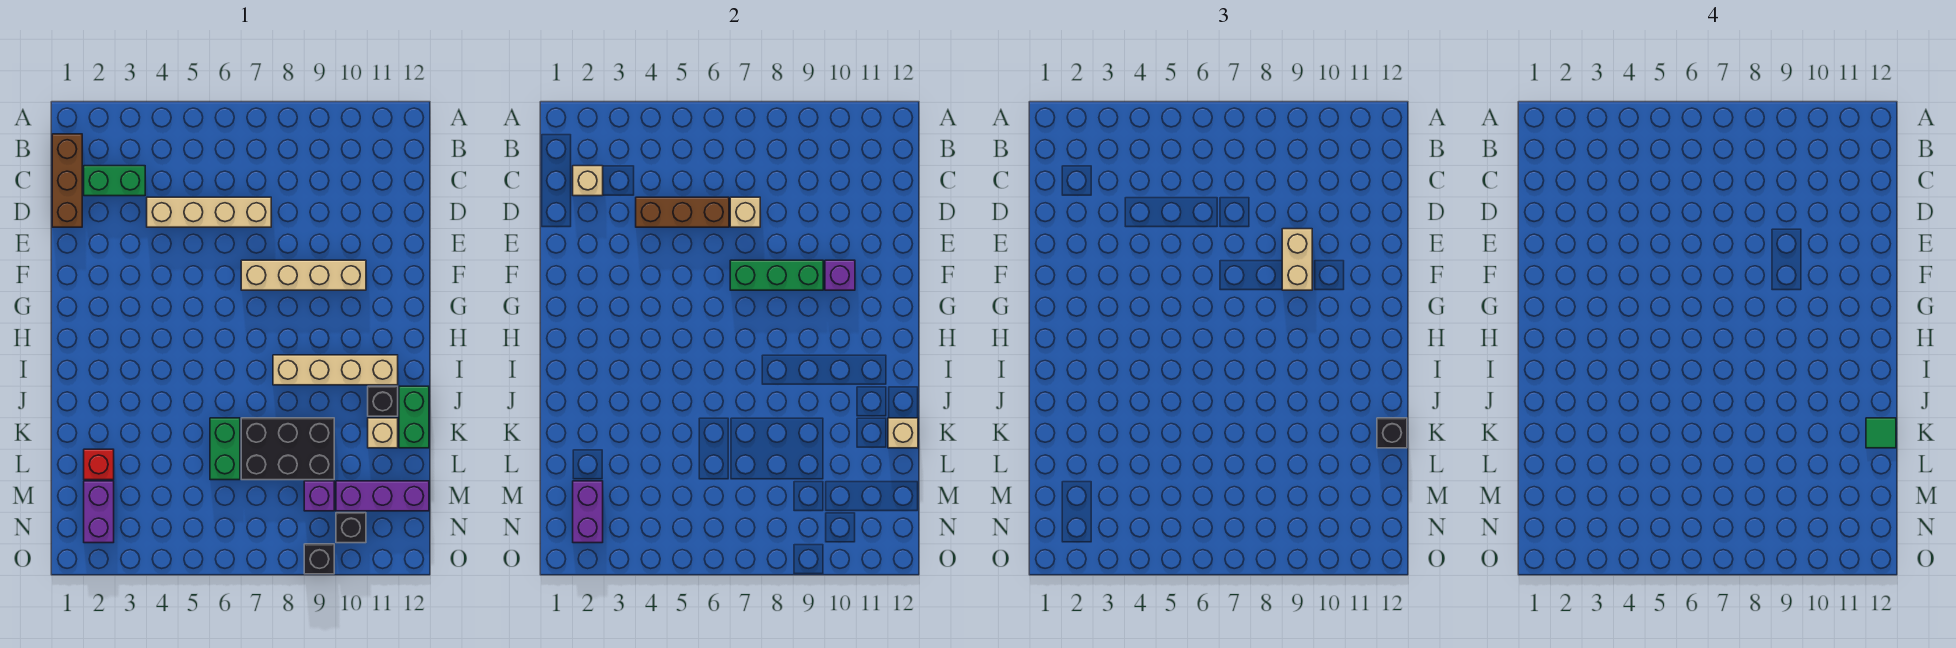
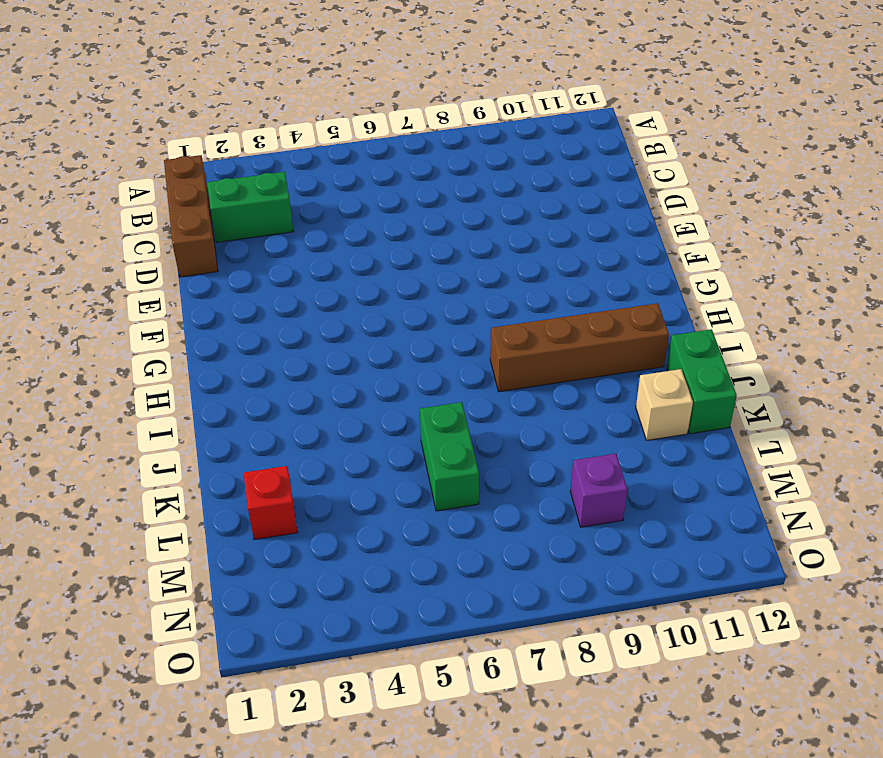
brown 1x4 brick [490,303,669,392] -> tan 1x4 brick [273,355,398,385]
none -> tan 1x4 brick [147,197,271,227]
none -> tan 1x4 brick [241,260,366,290]
none -> black 1x1 brick [368,386,398,416]

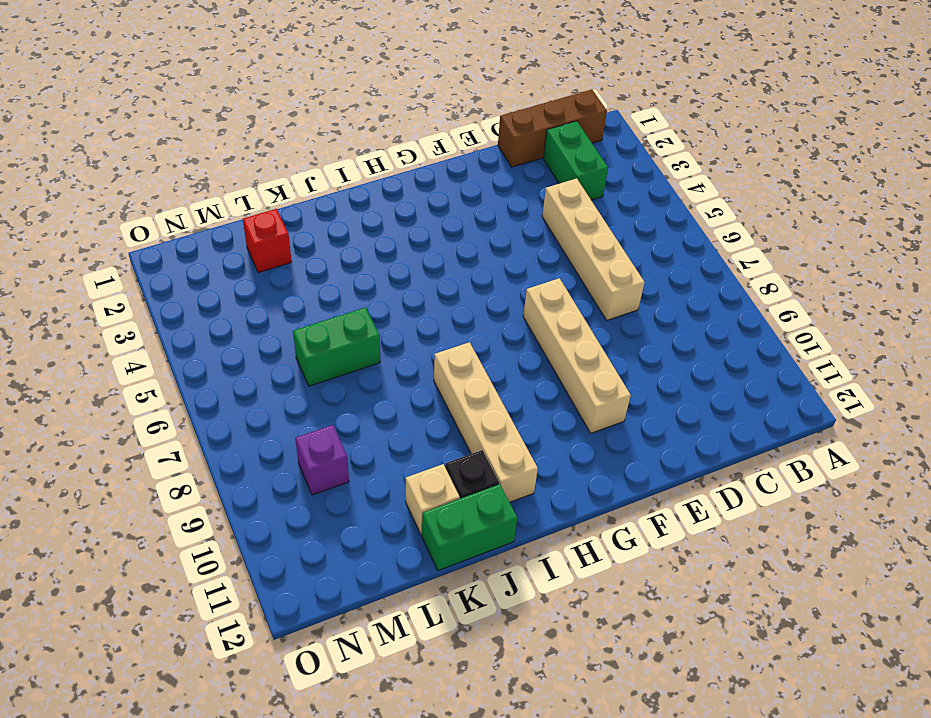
none -> black 2x3 brick [241,418,334,480]
none -> purple 1x2 brick [84,481,114,543]
none -> purple 1x3 brick [336,481,429,511]

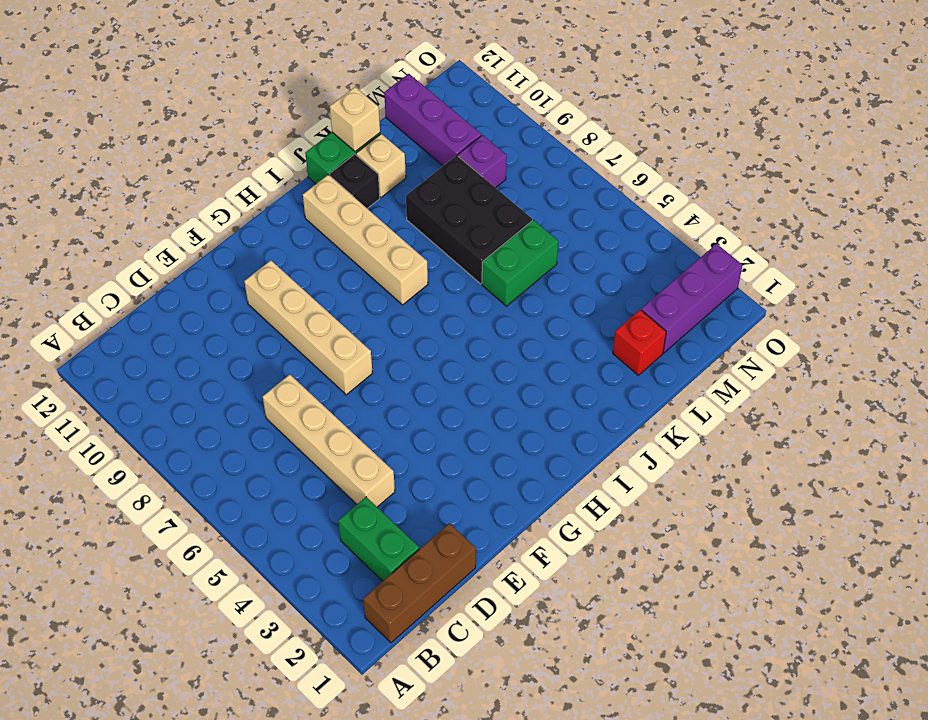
purple 1x3 brick [641,244,743,353] -> purple 1x2 brick [84,481,114,543]
none -> black 1x1 brick [336,513,366,543]
none -> black 1x1 brick [304,544,334,574]
none -> tan 1x1 brick [573,166,603,196]

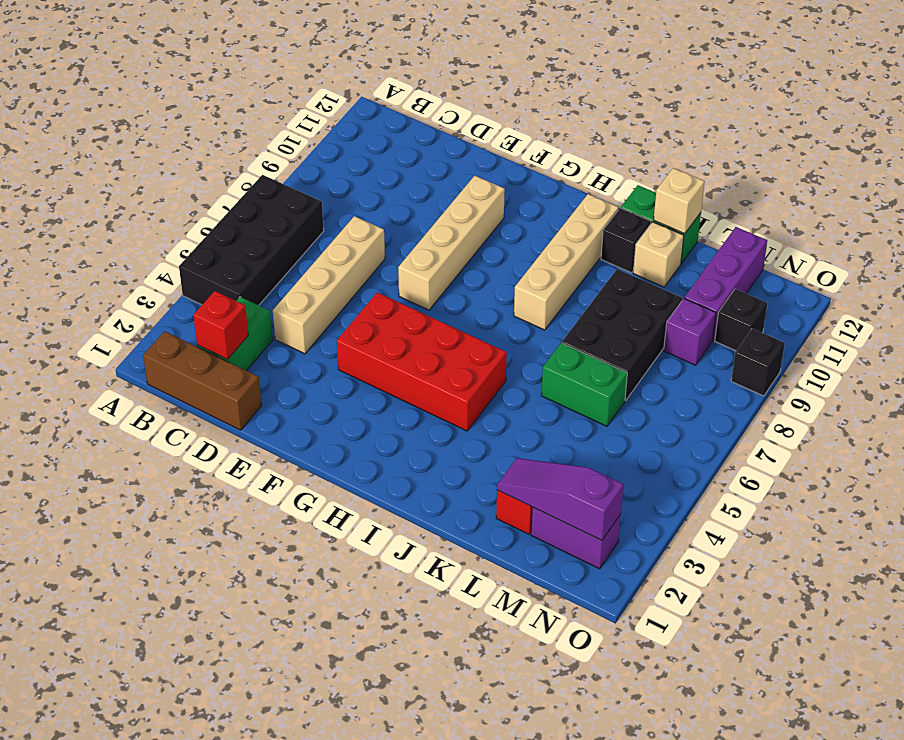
black 2x4 brick [179,175,324,305] -> none
red 1x1 brick [193,291,248,359] -> tan 1x1 brick [573,166,603,196]
red 2x4 brick [337,292,507,431] -> none
purple 1x3 slope [497,458,624,540] -> purple 1x2 brick [573,481,603,543]
none -> brown 1x3 brick [636,197,729,227]
none -> tan 1x1 brick [730,197,760,227]
none -> green 1x3 brick [730,260,823,290]

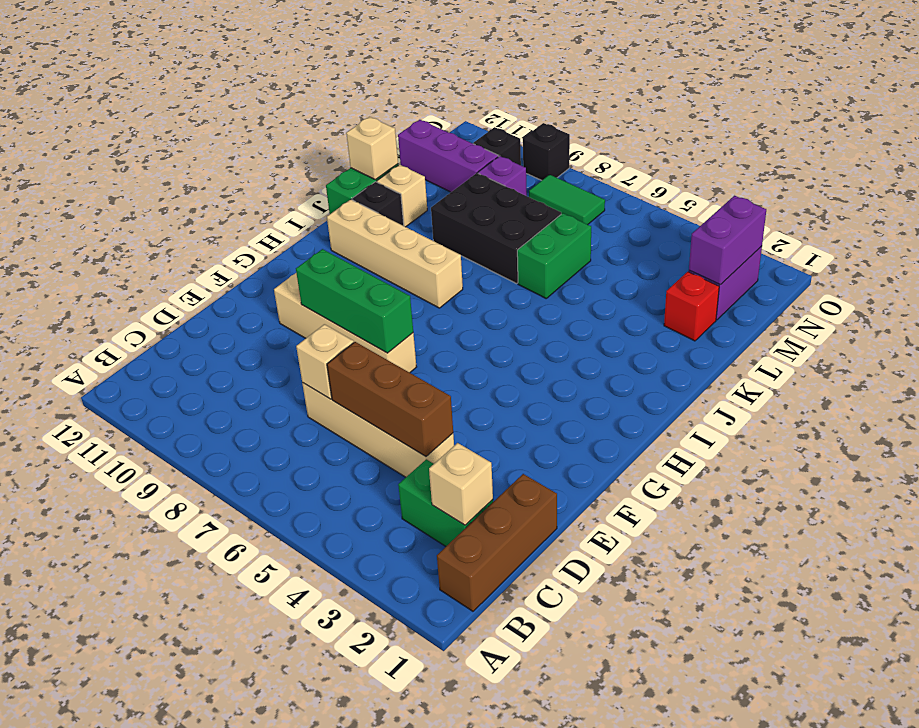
green 1x2 tile [529,175,605,225] -> none
none -> purple 1x1 brick [825,260,855,290]
none -> tan 1x2 brick [1282,229,1312,290]
none -> black 1x1 brick [1377,418,1407,448]

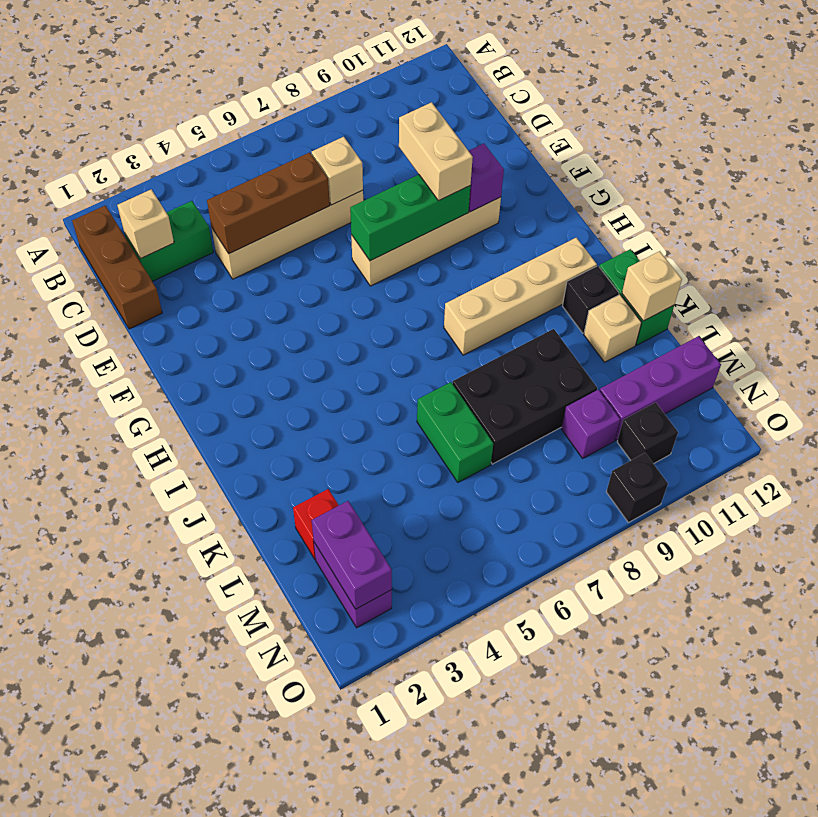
none -> black 1x1 brick [1377,418,1407,448]
none -> green 1x1 tile [1866,418,1896,448]

